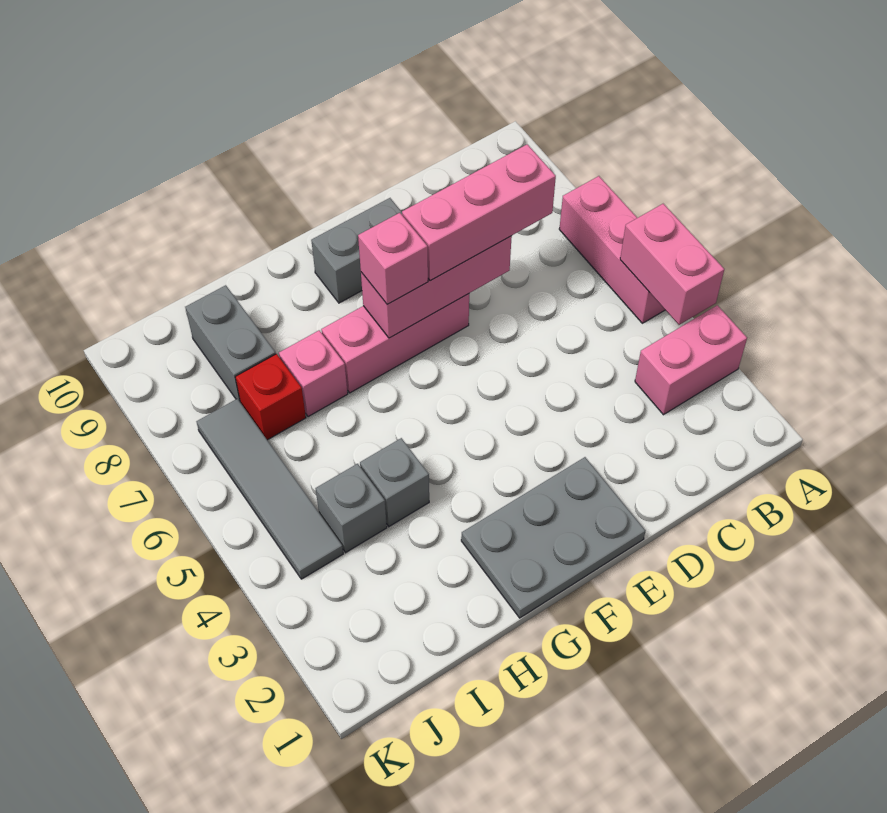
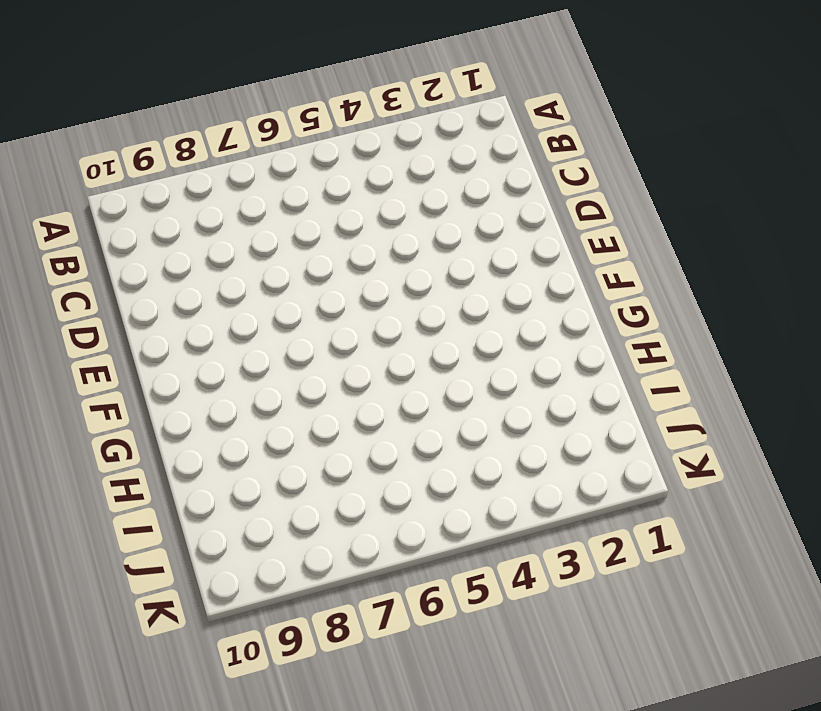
none -> pink 1x2 brick [635,305,747,415]
none -> pink 1x3 brick [559,176,665,323]
none -> grey 2x3 plate [461,457,646,618]

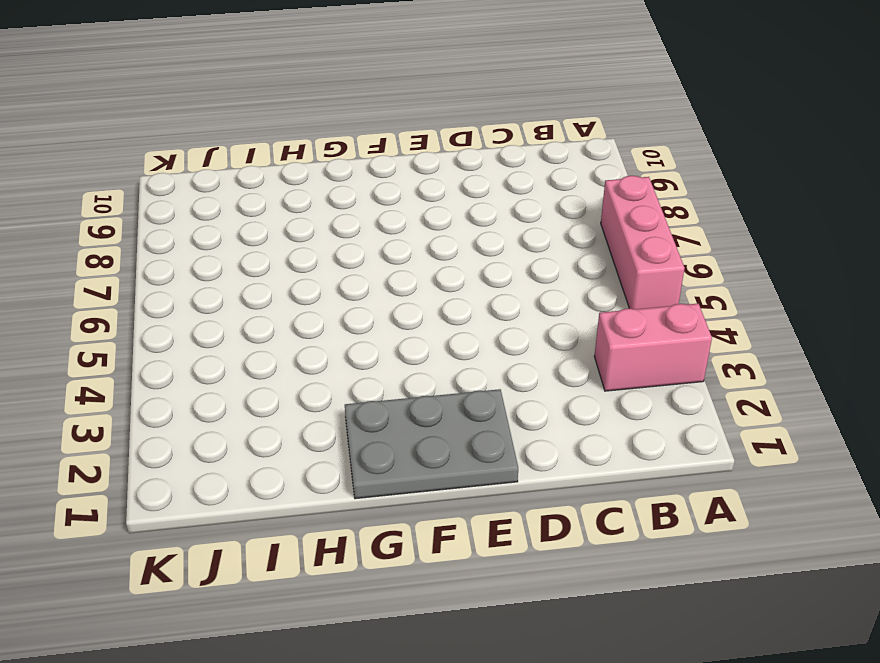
none -> pink 1x3 brick [321,294,469,393]
none -> grey 1x2 brick [311,198,402,303]
none -> grey 1x1 brick [360,438,429,526]

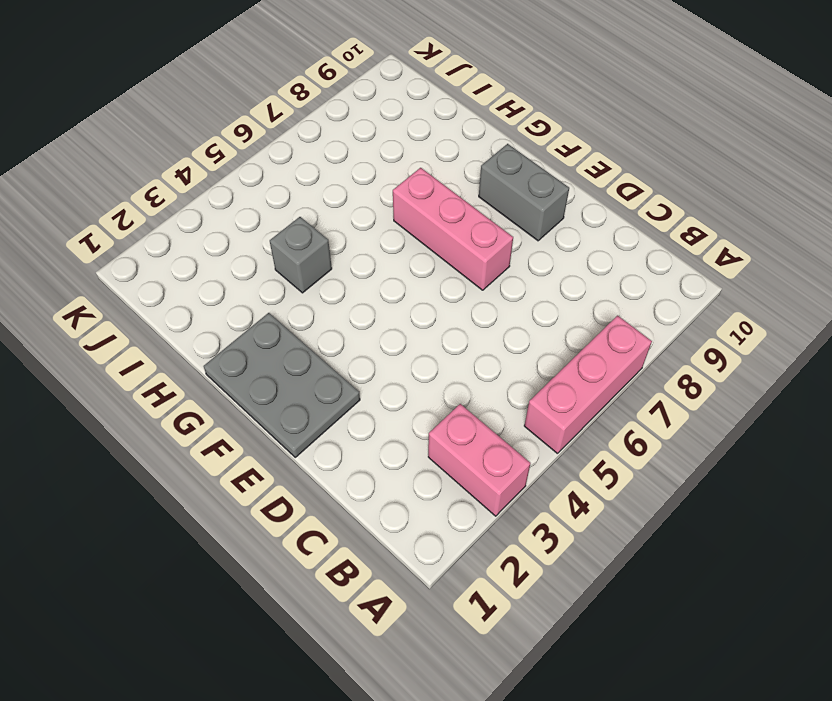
none -> pink 1x1 brick [279,330,348,417]
none -> grey 1x1 brick [316,464,387,553]
none -> red 1x1 brick [235,354,306,440]

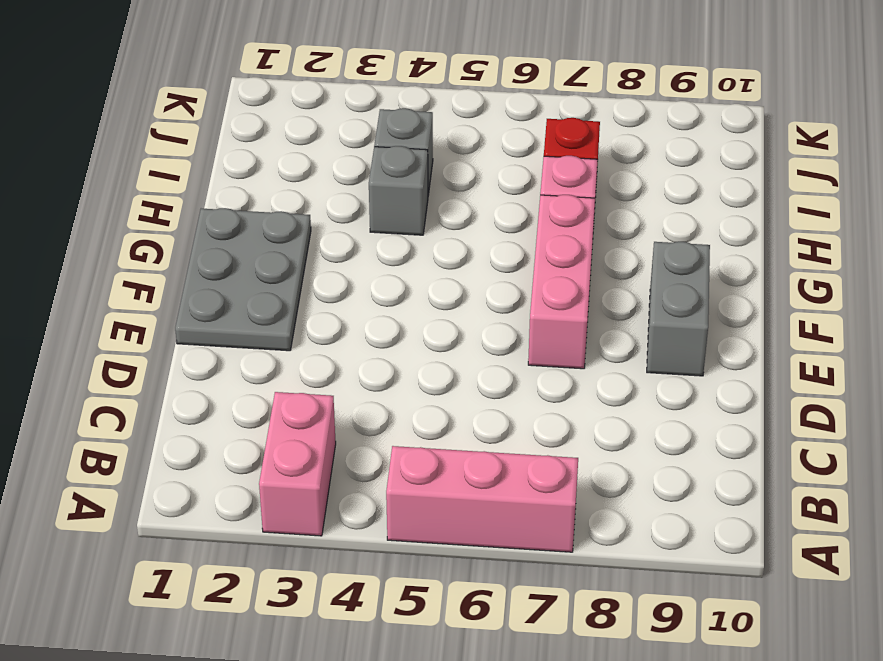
none -> grey 1x2 brick [185,285,276,403]
none -> grey 1x4 tile [196,399,343,579]
none -> pink 1x2 brick [620,204,724,325]

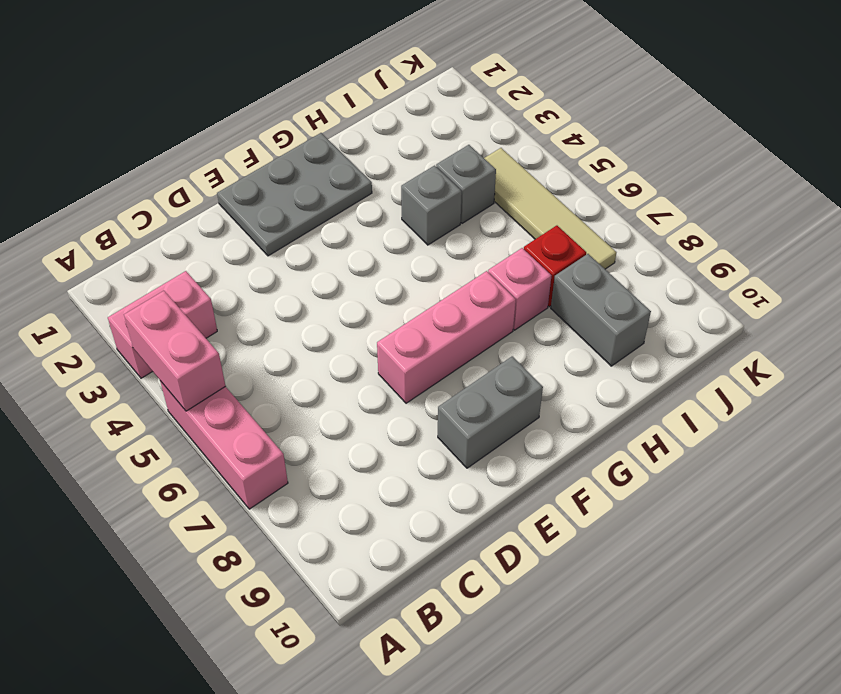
tan 1x4 tile [484,148,616,269] -> grey 1x4 tile [196,399,343,579]
none -> pink 1x3 brick [361,236,512,338]
none -> pink 1x3 brick [402,144,556,281]
none -> pink 1x1 brick [358,213,428,304]

